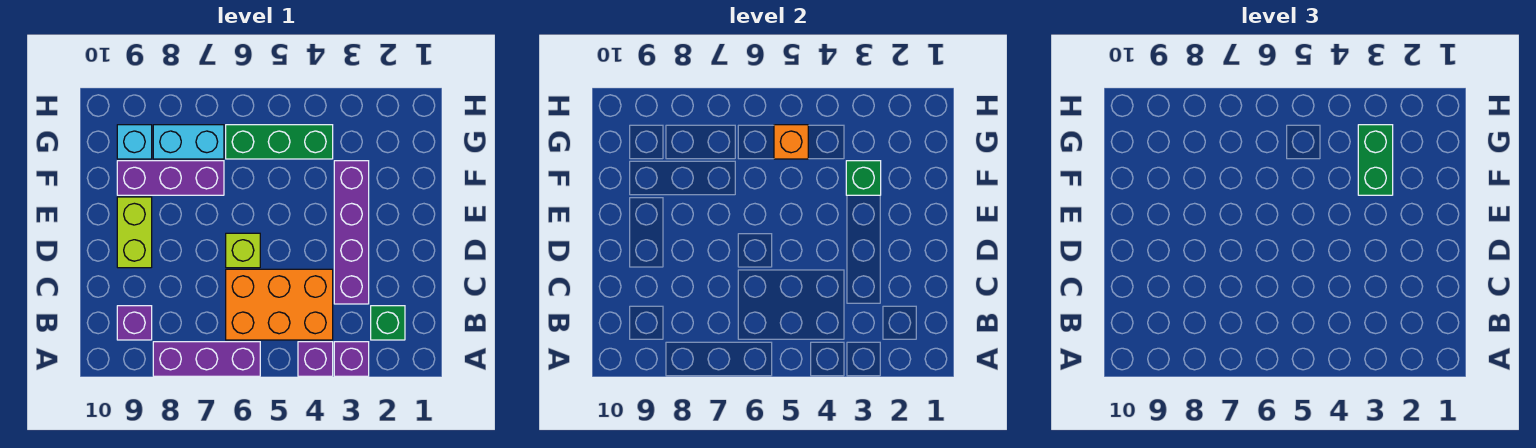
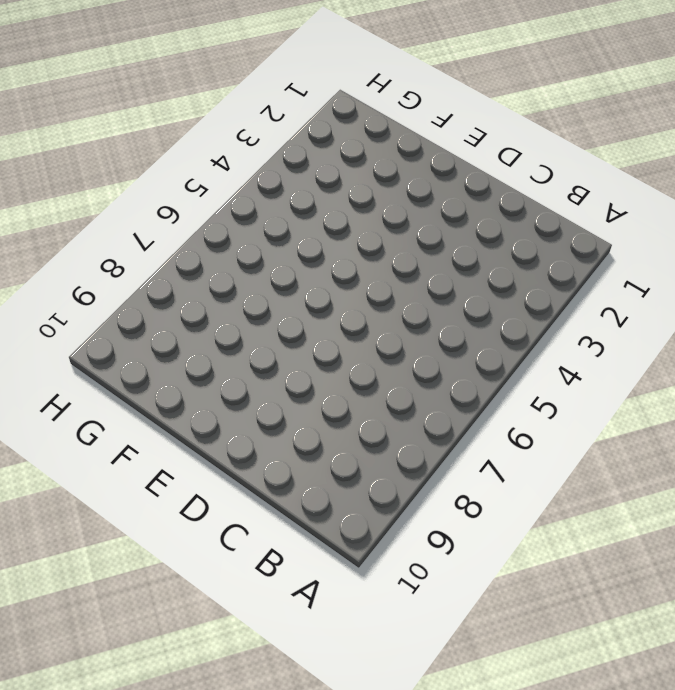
none -> purple 1x1 brick [334,342,369,376]
none -> purple 1x1 brick [298,342,333,376]
none -> purple 1x3 brick [153,342,260,376]

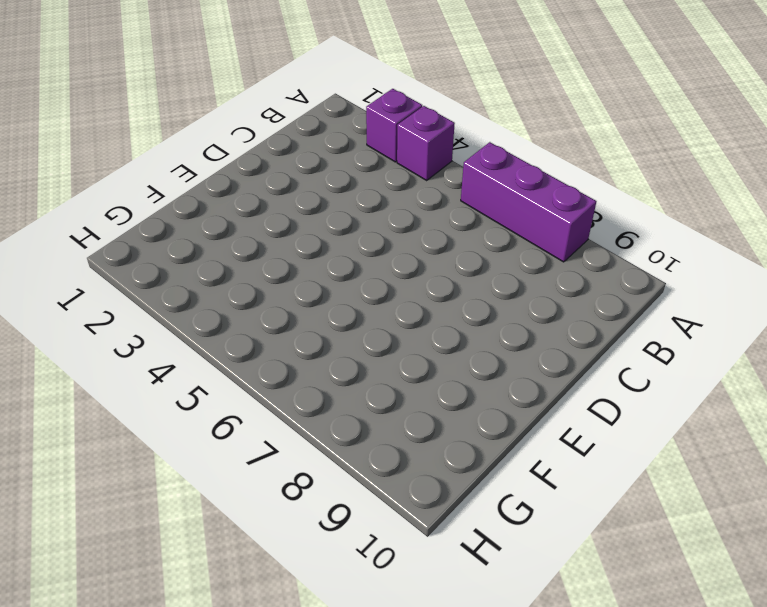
none -> green 1x1 brick [371,306,405,340]
none -> orange 2x3 brick [226,269,333,340]
none -> purple 1x1 brick [117,306,152,340]

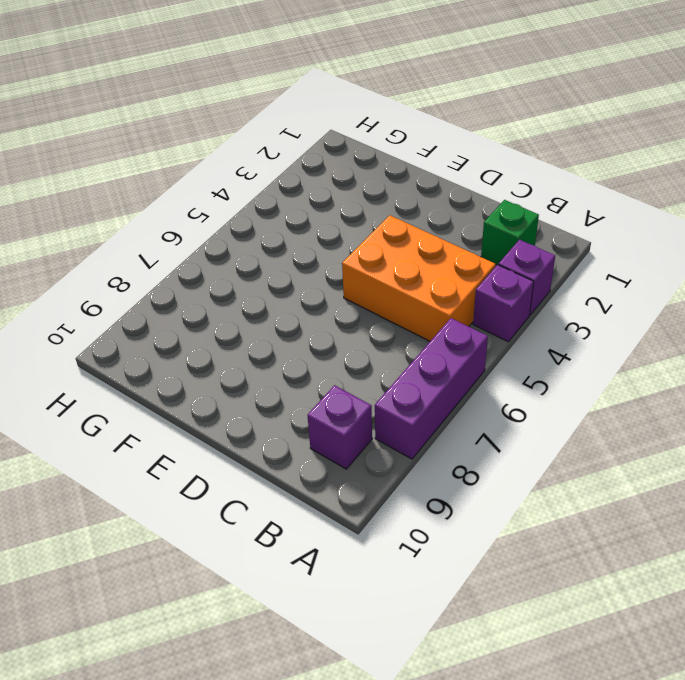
orange 2x3 brick [342,215,496,341] -> orange 2x3 brick turned to [226,269,333,340]
none -> purple 1x4 brick [334,161,369,304]
none -> lime 1x1 brick [226,233,260,268]
none -> lime 1x2 brick [117,197,152,268]

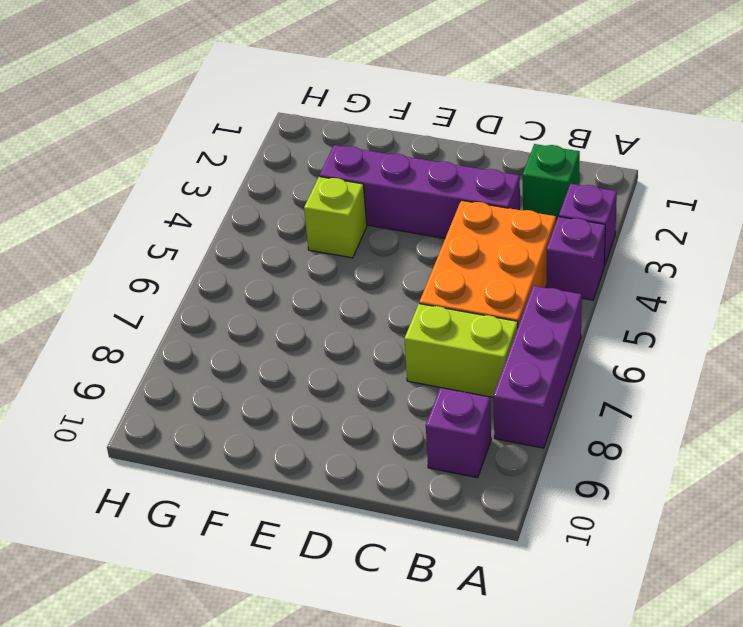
lime 1x2 brick [404,304,518,397] -> lime 1x2 brick moved to [117,197,152,268]
lime 1x1 brick [304,177,367,258] -> lime 1x1 brick moved to [226,233,260,268]
none -> purple 1x3 brick [117,161,224,195]
none -> green 1x3 brick [226,125,333,159]
none -> cyan 1x2 brick [153,125,224,159]

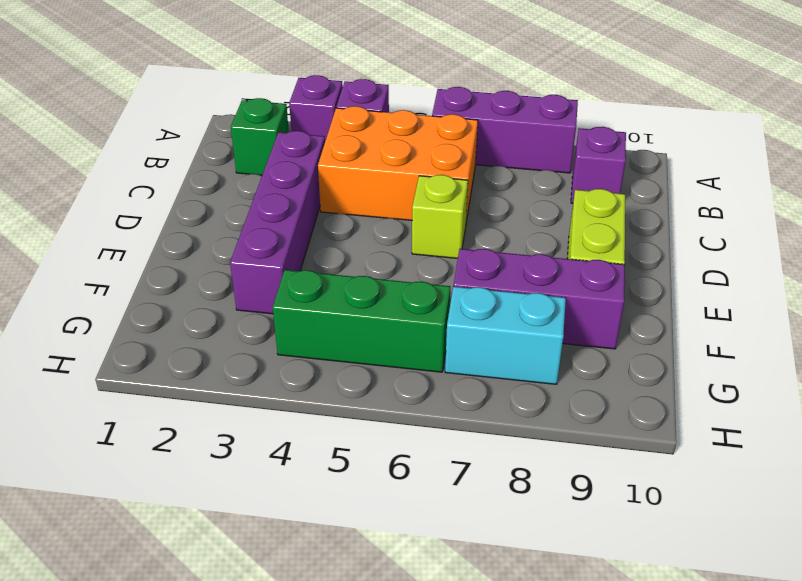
none -> cyan 1x1 brick [117,125,152,159]
none -> green 1x1 brick [846,161,881,195]
none -> orange 1x1 brick [774,125,808,159]

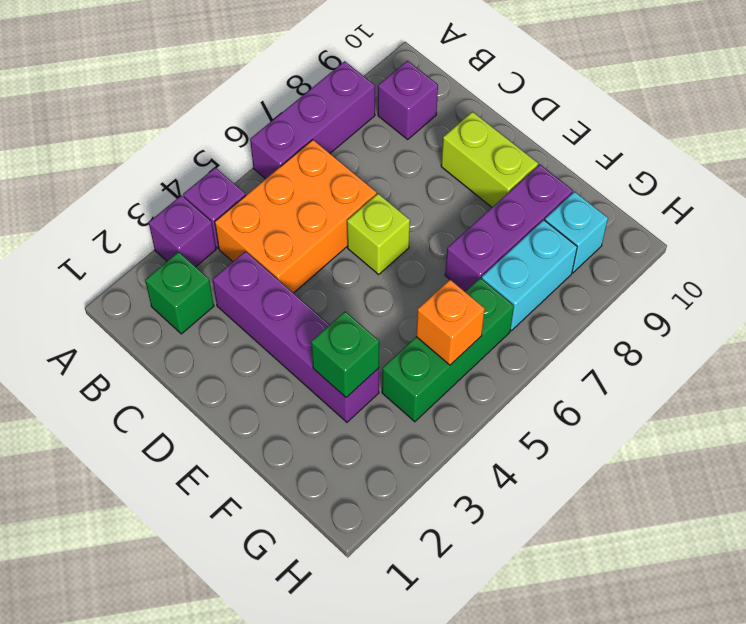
none -> green 1x2 brick [1358,125,1393,195]

